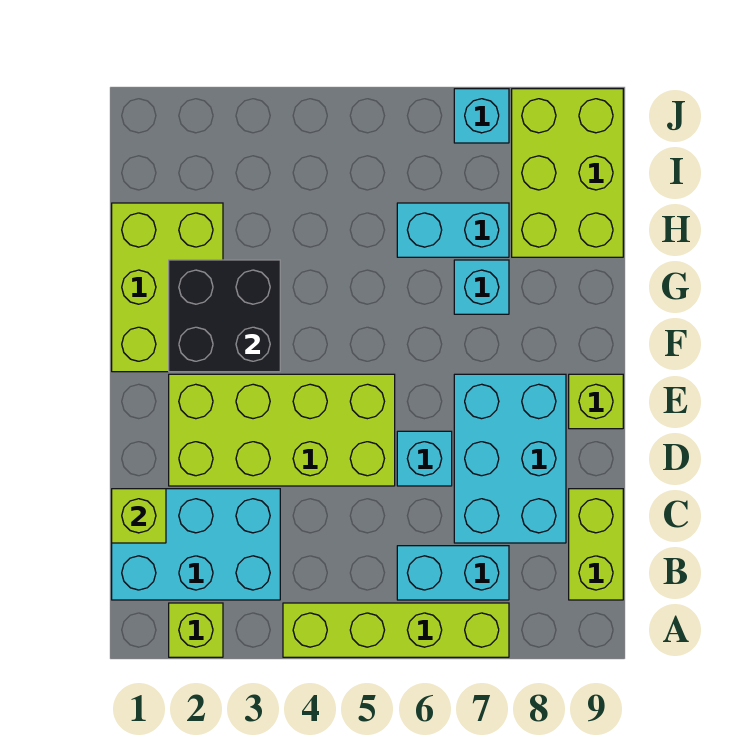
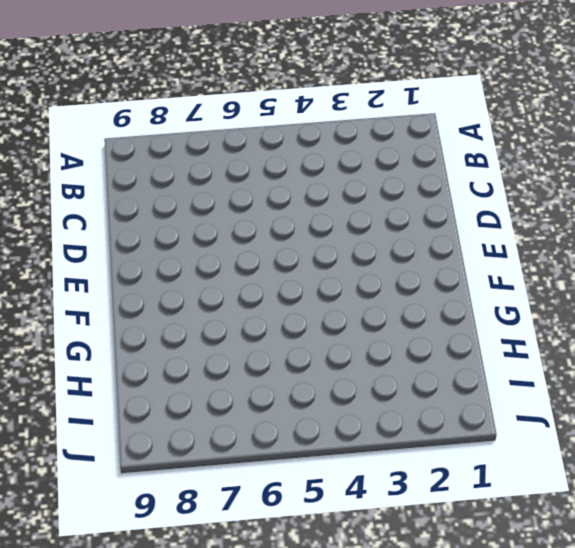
none -> lime 1x1 brick [169,603,223,657]
none -> lime 1x4 brick [283,603,509,657]
none -> cyan 2x3 brick [112,489,280,600]

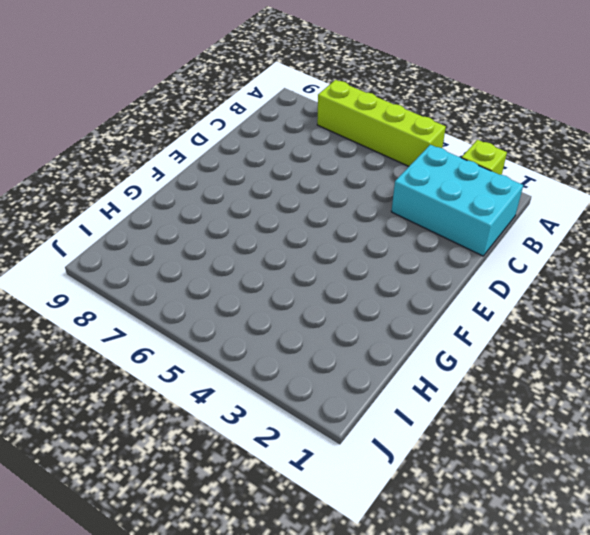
none -> cyan 1x2 brick [397,546,509,600]
none -> lime 1x2 brick [569,489,623,600]
none -> cyan 2x3 brick [454,374,566,543]

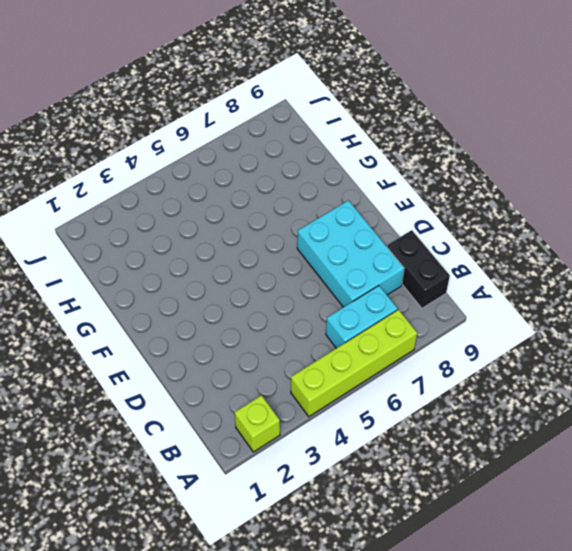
black 1x2 brick [387,230,450,308] -> lime 1x2 brick [569,489,623,600]
none -> cyan 2x3 brick [112,489,280,600]
none -> lime 2x4 brick [169,374,395,486]
none -> cyan 1x1 brick [397,431,452,486]

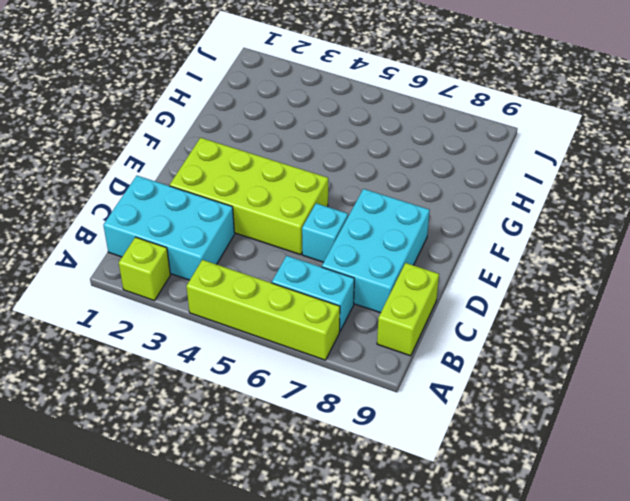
none -> lime 1x1 brick [569,374,623,429]
none -> lime 2x3 brick [112,203,223,372]
none -> cyan 1x1 brick [454,260,509,314]

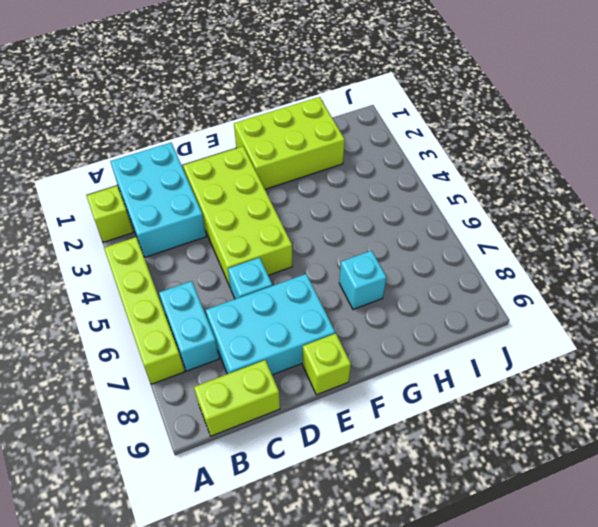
none -> cyan 1x2 brick [397,203,509,257]
none -> lime 2x3 brick [512,89,623,257]
none -> cyan 1x1 brick [454,89,509,143]

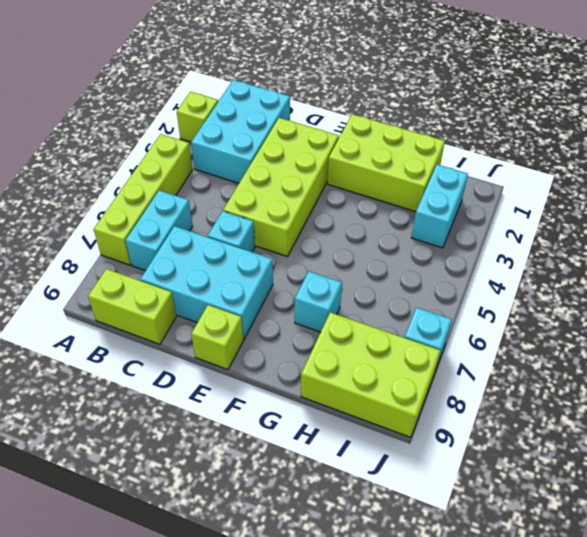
cyan 1x2 brick [411,164,468,248] -> cyan 1x2 brick moved to [397,203,509,257]
none -> lime 1x1 brick [112,489,166,543]
none -> black 2x2 brick [169,260,280,372]

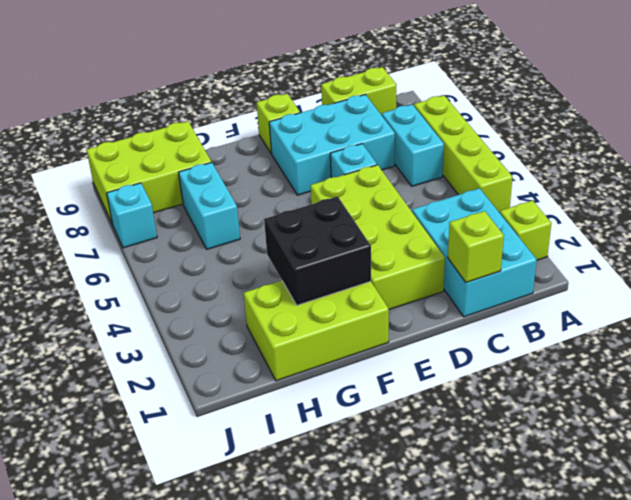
none -> cyan 1x1 brick [454,260,509,314]

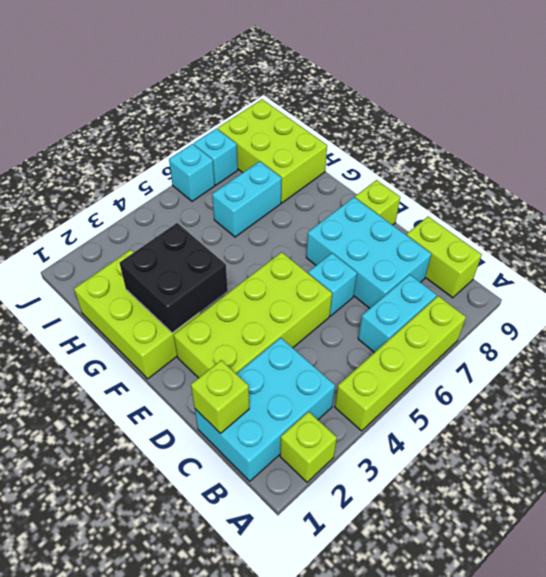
cyan 1x1 brick [169,144,215,201] -> cyan 1x1 brick moved to [454,260,509,314]

